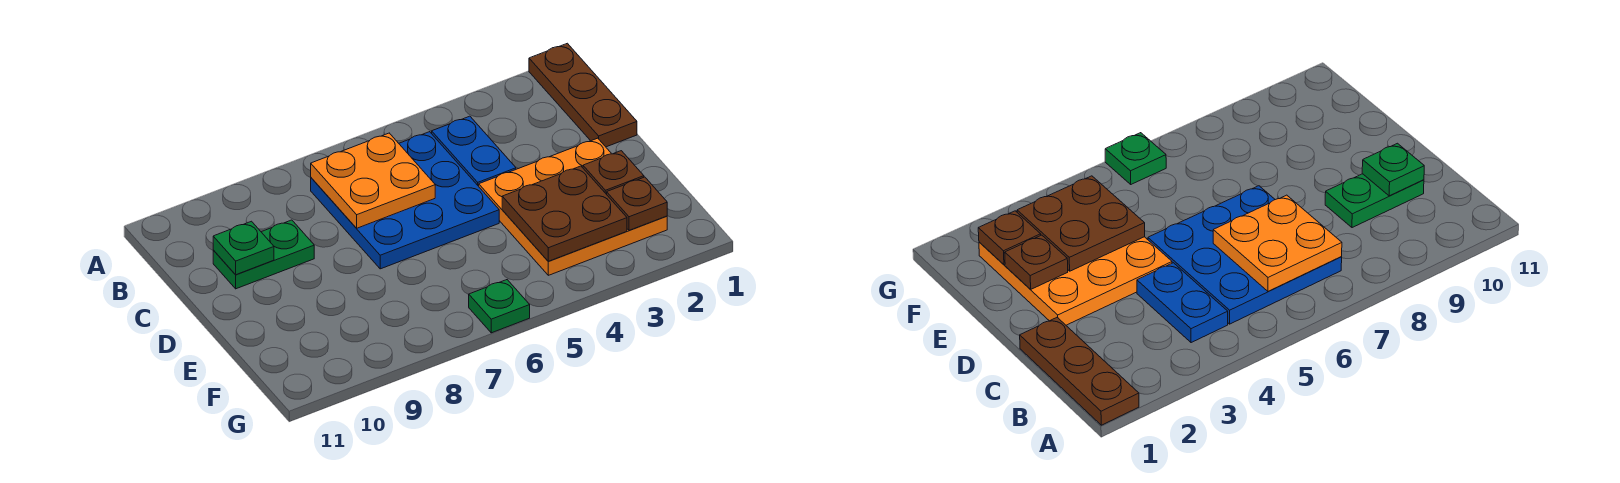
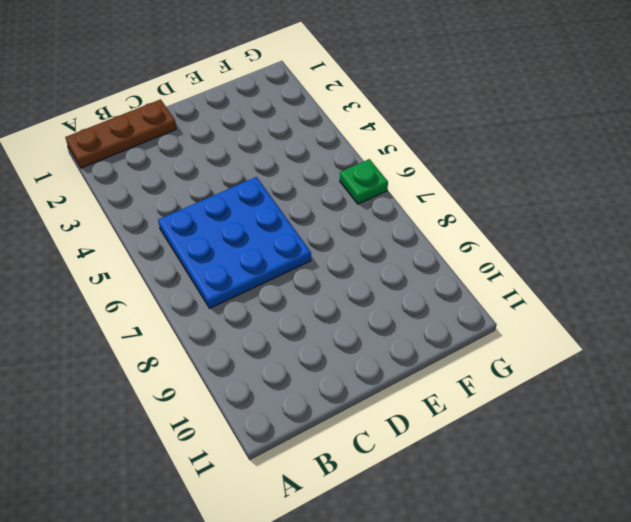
none -> blue 1x2 plate [432,116,516,186]
none -> green 1x2 plate [213,220,314,289]

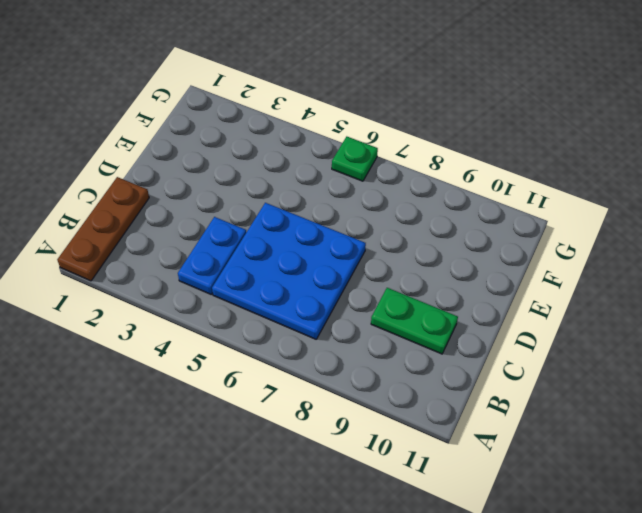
none -> orange 3x3 plate [479,138,667,275]
none -> orange 2x2 plate [311,133,435,228]

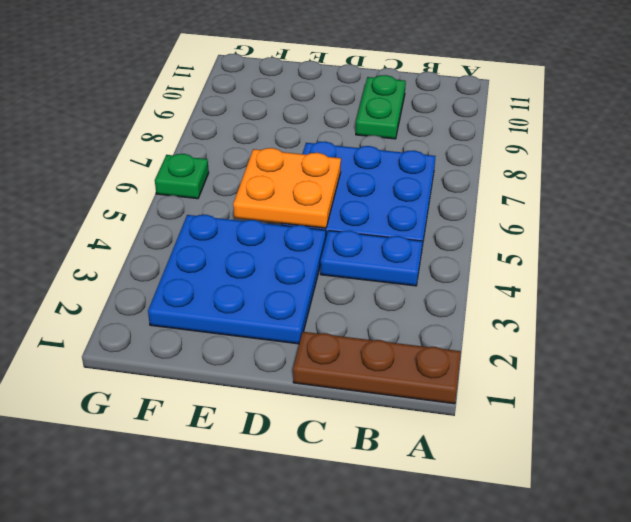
blue 3x3 plate [148,215,326,344] -> orange 3x3 plate [479,138,667,275]
orange 2x2 plate [233,148,341,228] -> orange 2x2 plate moved to [311,133,435,228]
none -> green 1x1 plate [213,221,274,275]
none -> brown 1x1 plate [583,151,644,194]

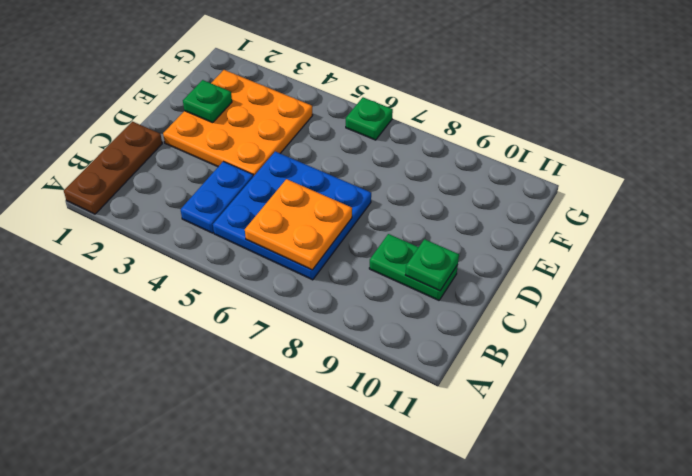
green 1x1 plate [183,80,232,123] -> brown 1x1 plate [583,151,644,194]
none -> brown 2x2 plate [502,166,627,261]
none -> brown 1x1 plate [607,177,667,231]

